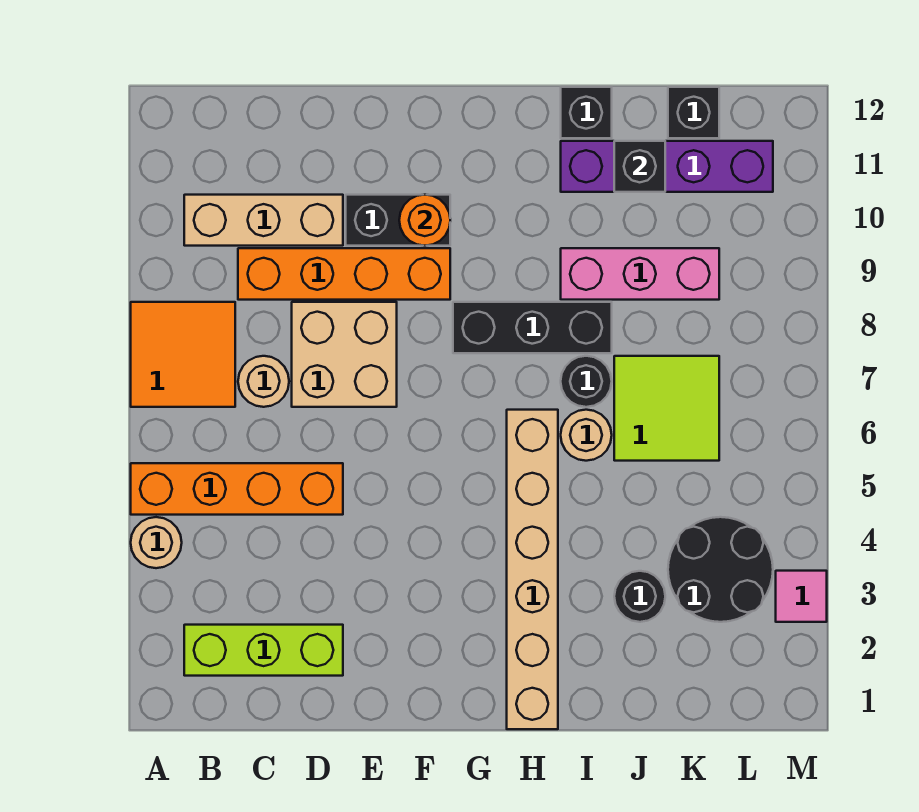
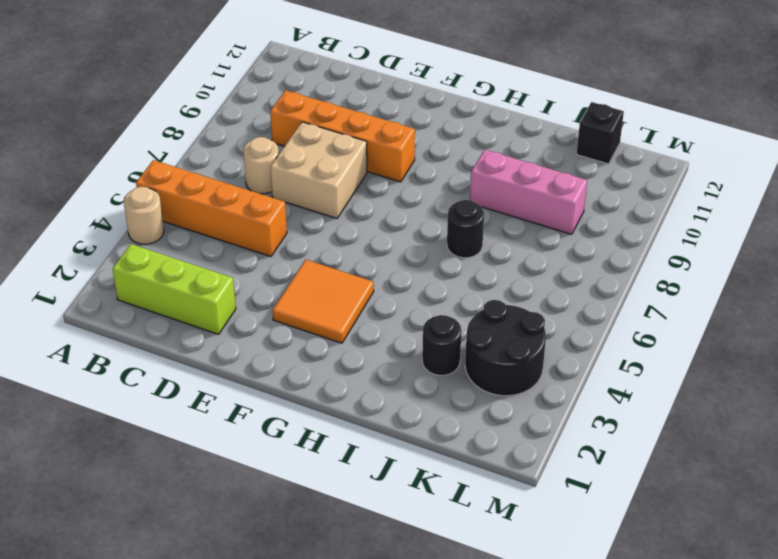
orange 2x2 tile [272,260,374,343] -> orange 2x2 tile moved to [131,302,235,407]
none -> tan 1x3 brick [184,195,343,246]
none -> black 1x2 brick [346,195,450,246]
none -> black 1x3 brick [453,302,612,353]

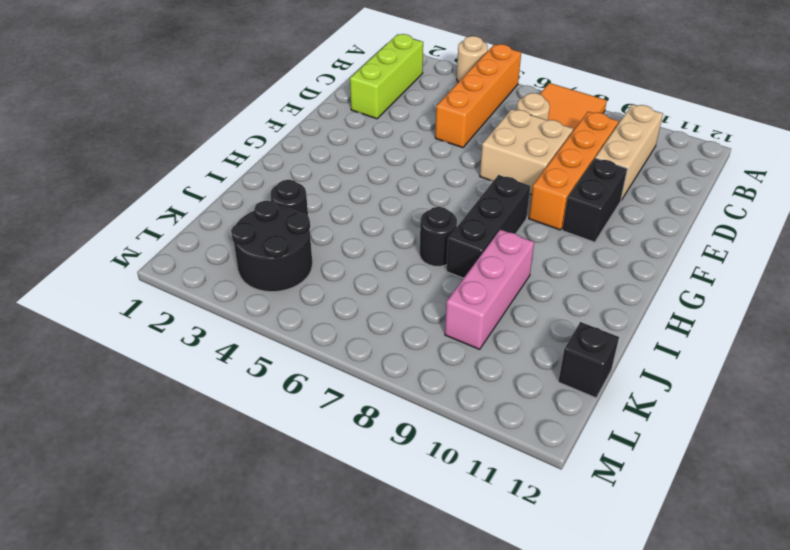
none -> tan 1x6 brick [507,410,558,729]
none -> tan 1x1 round brick [561,410,612,461]
none -> purple 1x4 brick [561,141,773,192]

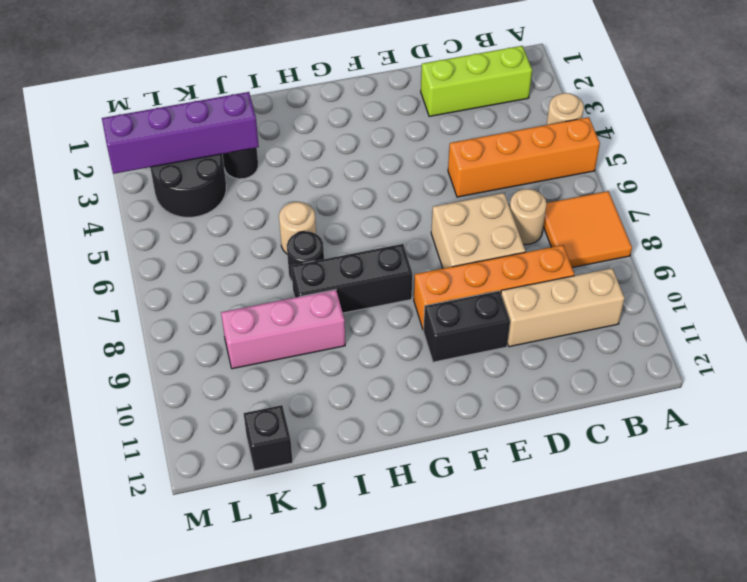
purple 1x4 brick [102,92,259,174] -> purple 1x4 brick moved to [561,141,773,192]
none -> tan 1x6 brick [507,410,558,729]
none -> black 1x1 brick [561,87,612,138]
none -> lime 2x2 tile [614,356,719,461]

